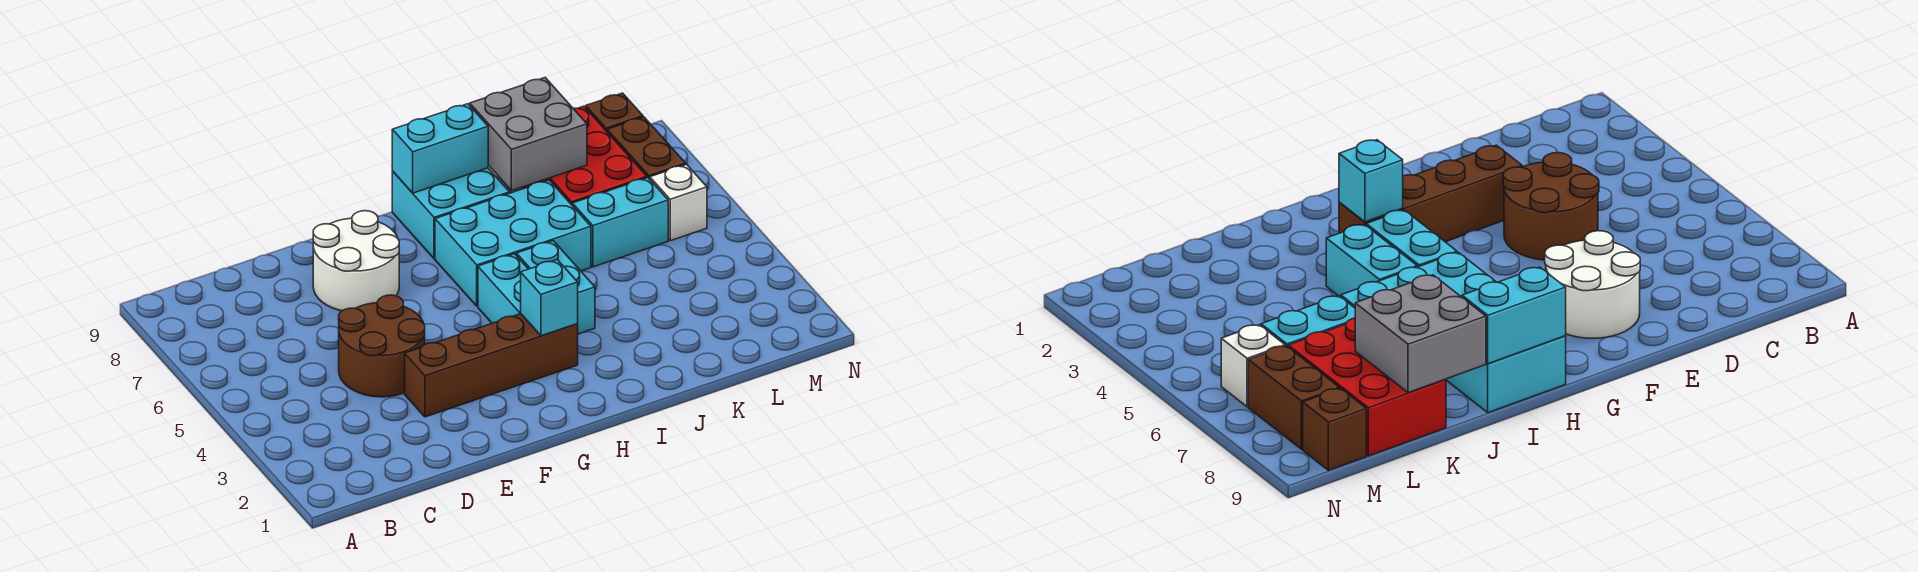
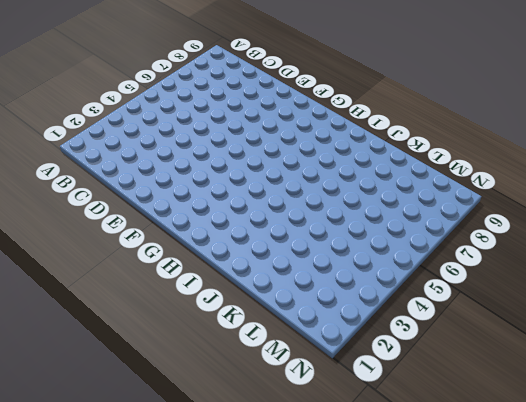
none -> brown 2x2 round brick [339,295,425,397]
none -> brown 1x4 brick [405,314,578,417]
none -> white 2x2 round brick [313,211,399,311]

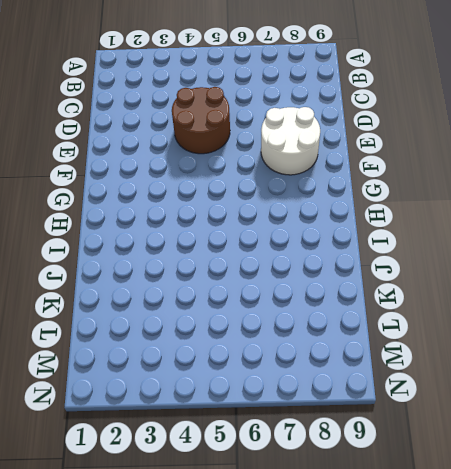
none -> brown 1x4 brick [405,314,578,417]
none -> cyan 1x2 brick [478,254,528,323]
none -> cyan 2x3 brick [435,180,591,306]

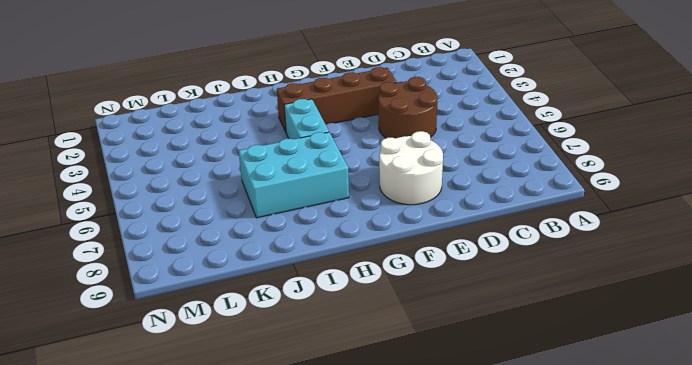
none -> cyan 2x2 brick [392,168,510,259]
none -> cyan 1x2 brick [517,241,595,334]
none -> cyan 1x2 brick [573,178,668,267]

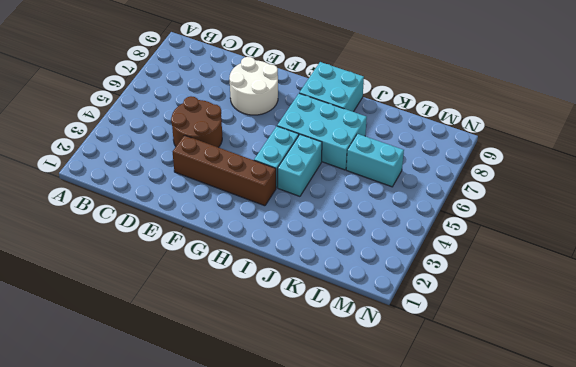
none -> red 2x3 brick [522,106,647,206]
none -> white 1x1 brick [650,164,707,241]
none -> brown 1x2 brick [607,117,686,179]

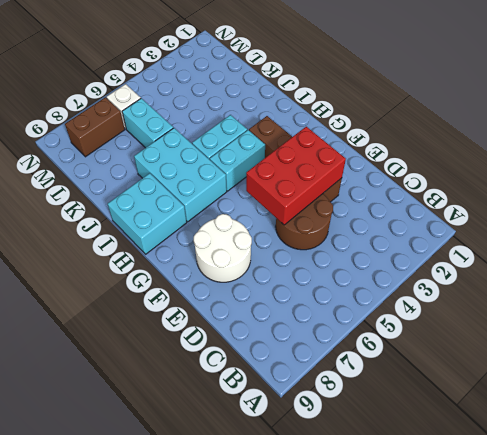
red 2x3 brick [246,127,346,225] -> red 2x3 brick moved to [522,106,647,206]
none -> brown 1x1 brick [586,93,643,131]
none -> cyan 1x1 brick [521,260,578,336]
none -> cyan 1x2 brick [392,104,488,193]

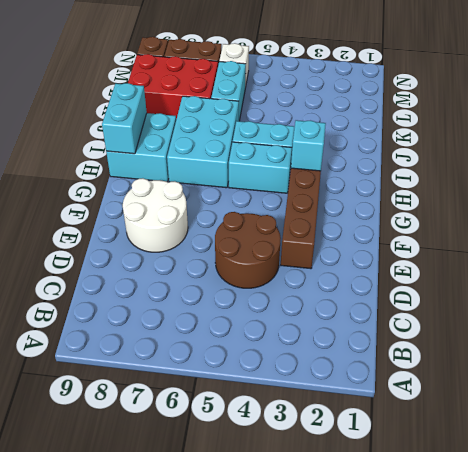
none -> grey 2x2 brick [470,78,587,191]

